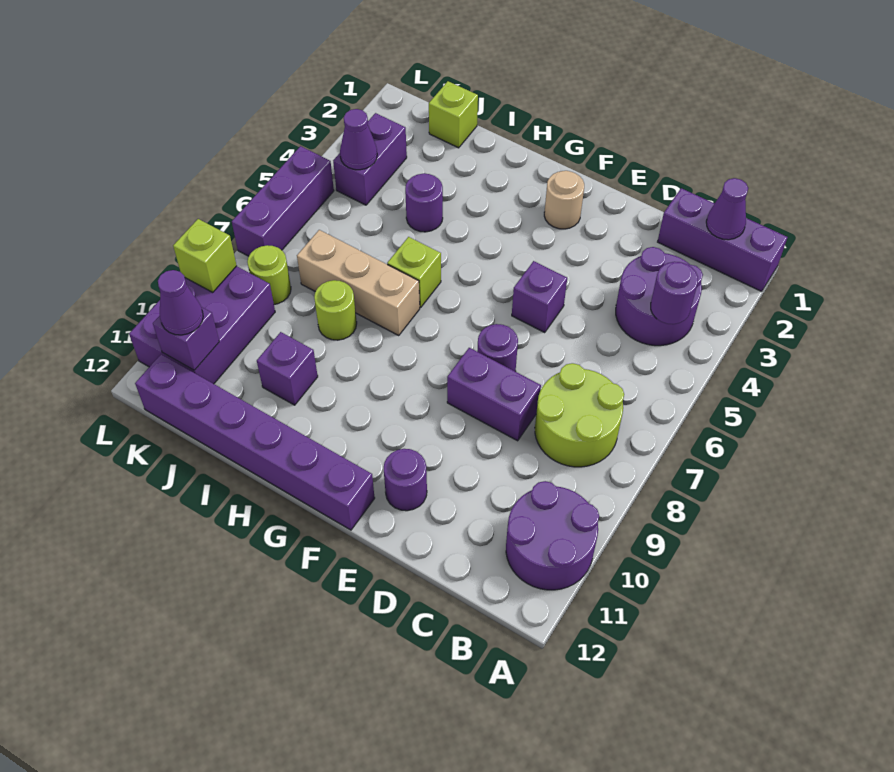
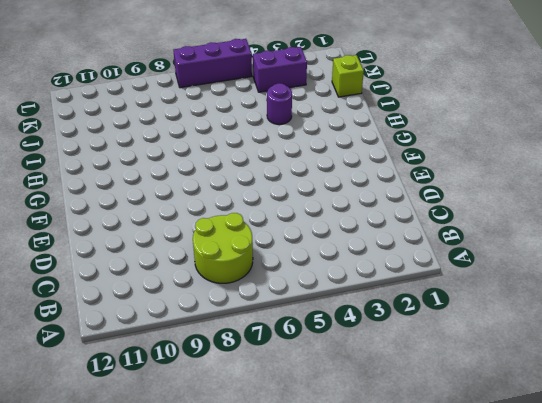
none -> purple 1x3 brick [658,188,787,291]
none -> purple 2x2 round brick [506,481,599,590]
none -> purple 2x2 round brick [616,247,703,346]

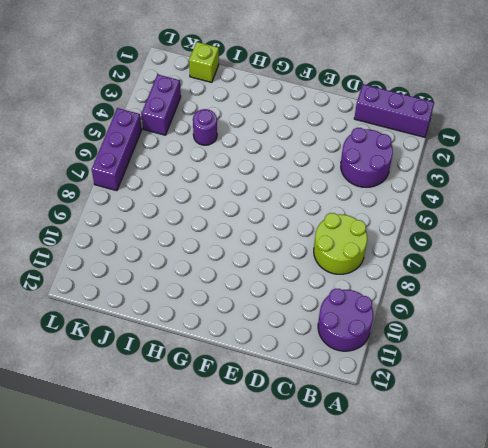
none -> purple 1x2 brick [447,348,541,441]
none -> purple 1x1 brick [512,261,567,332]
none -> purple 1x1 round brick [477,324,518,372]

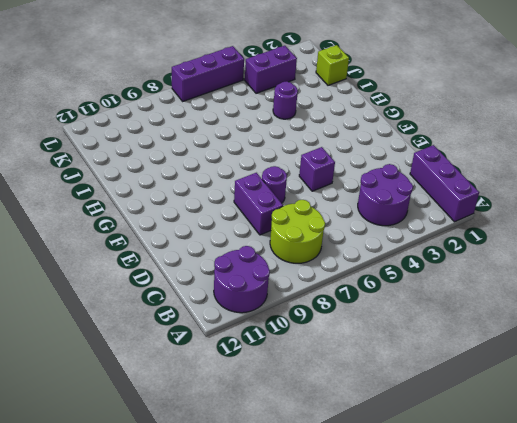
none -> purple 1x1 round brick [384,449,427,511]
none -> tan 1x1 round brick [544,171,584,229]
none -> purple 1x6 brick [135,354,375,530]

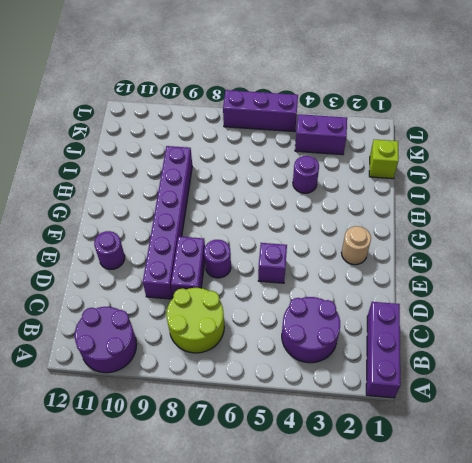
purple 1x6 brick [143,146,192,299] -> purple 1x6 brick moved to [135,354,375,530]
none -> lime 1x1 brick [387,237,441,307]
none -> tan 1x3 brick [297,230,420,335]
none -> lime 1x1 round brick [314,280,357,340]

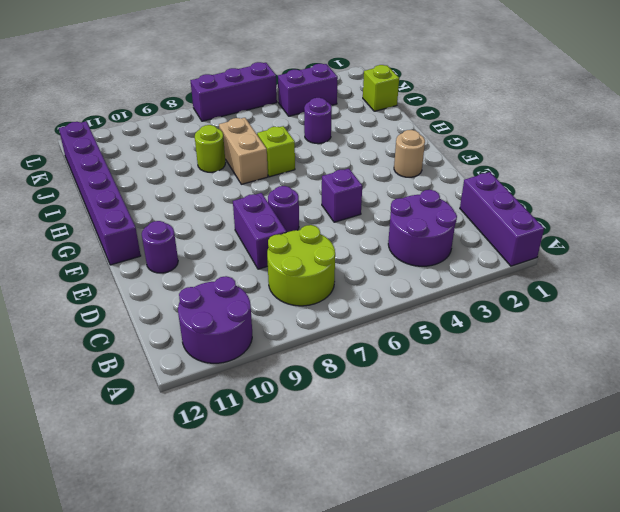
tan 1x2 brick [219,118,268,184] -> tan 1x3 brick [297,230,420,335]
none -> purple 1x1 brick [257,332,318,405]
none -> lime 1x1 round brick [247,245,291,304]
none -> purple 2x3 brick [129,266,275,384]

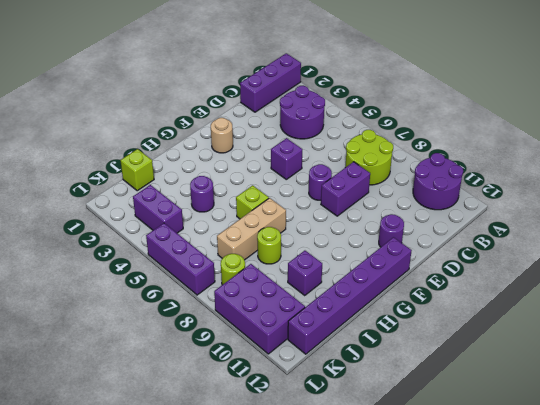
none -> purple 1x1 cone [706,178,748,240]
none -> purple 1x1 round brick [651,262,698,324]
none -> purple 1x1 cone [340,109,377,170]

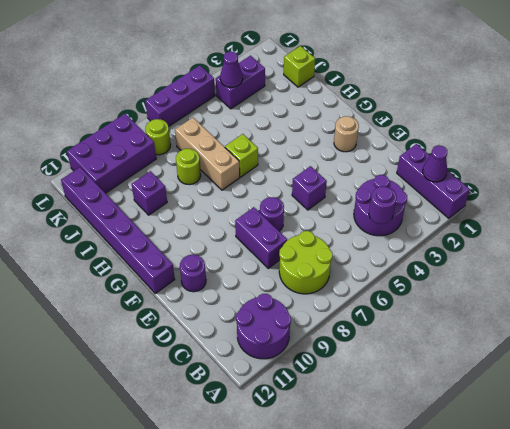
none -> purple 1x1 round brick [405,173,443,232]
none -> purple 1x1 brick [153,307,219,370]
none -> lime 1x1 brick [173,219,237,292]

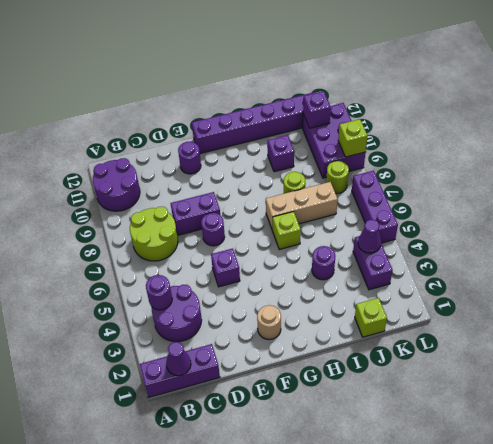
none -> purple 1x1 cone [158,270,203,335]

